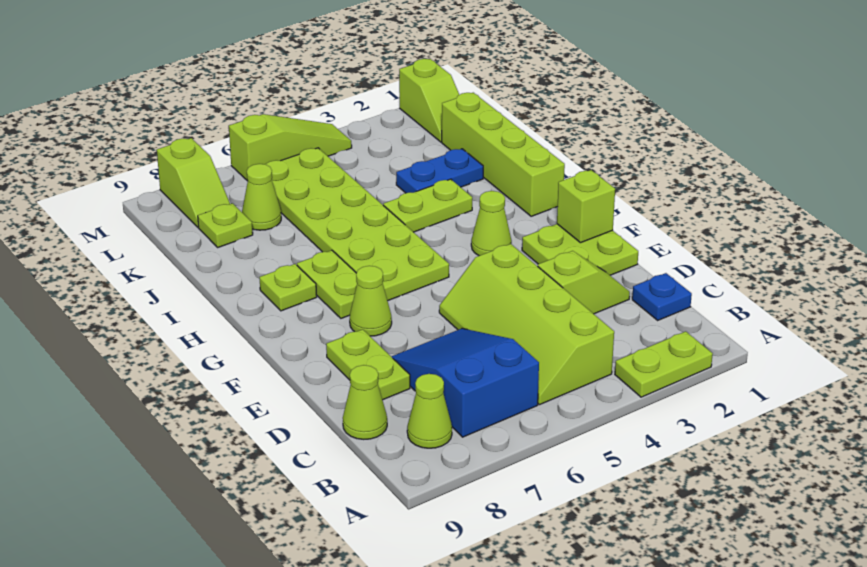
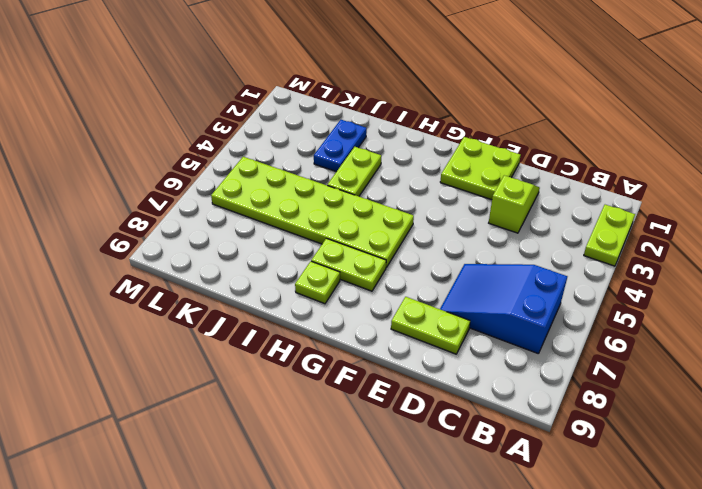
none -> lime 2x4 slope [439,244,614,405]
none -> lime 1x1 cone [407,374,452,448]
none -> blue 1x1 plate [632,273,692,320]

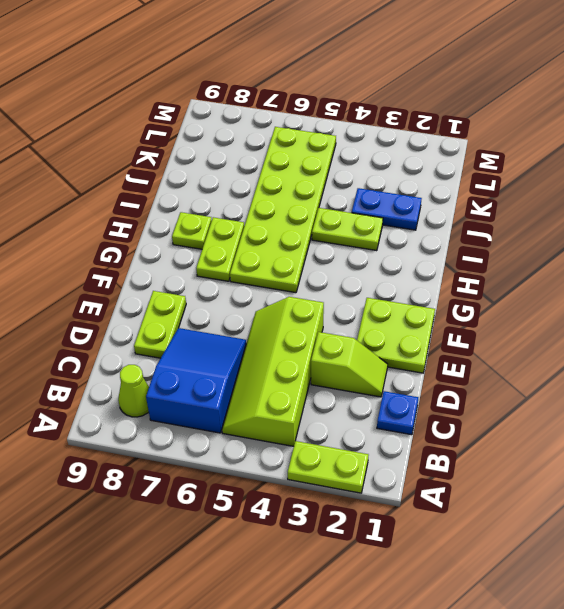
none -> lime 1x1 cone [343,365,387,439]
none -> lime 1x1 cone [350,266,392,336]
none -> lime 1x1 cone [471,191,512,256]

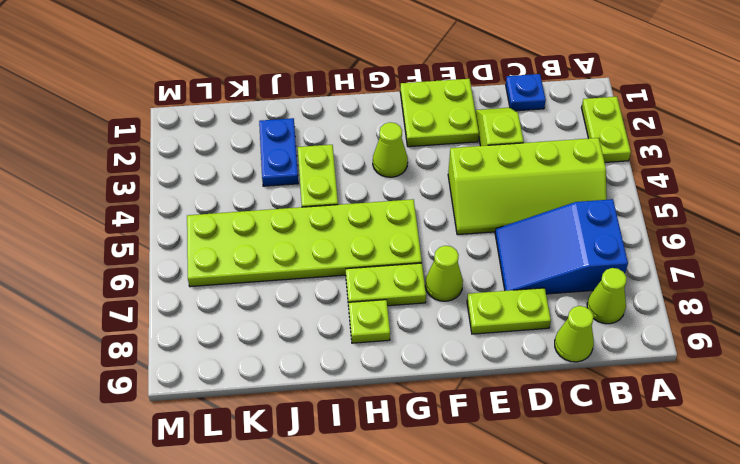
none -> lime 1x4 brick [442,93,565,216]
none -> lime 1x1 cone [242,164,281,230]
none -> lime 1x1 plate [198,203,253,247]

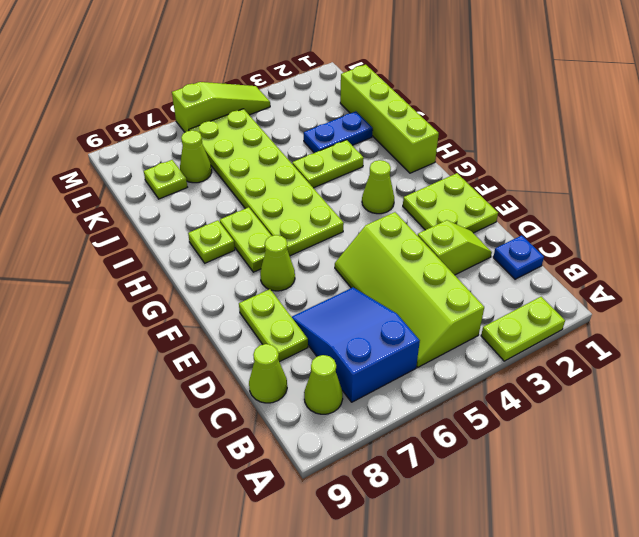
none -> lime 1x2 slope [399,59,459,142]
none -> lime 1x2 slope [157,138,230,227]
none -> lime 1x1 brick [557,170,615,243]

